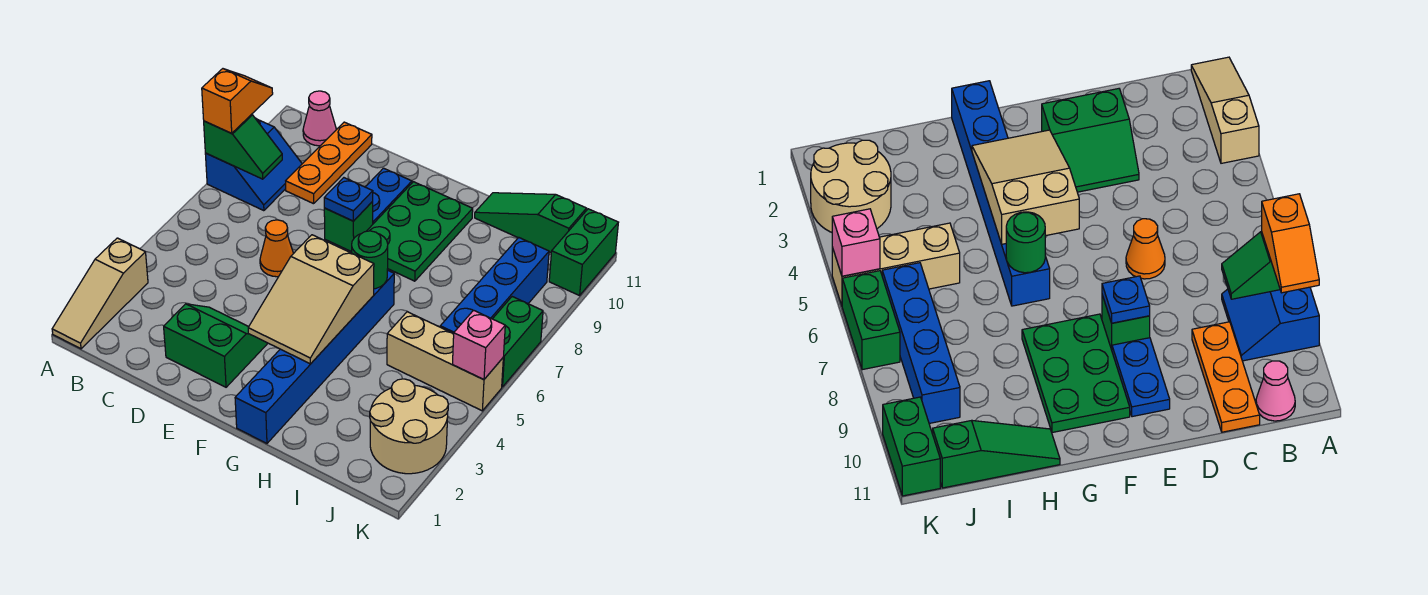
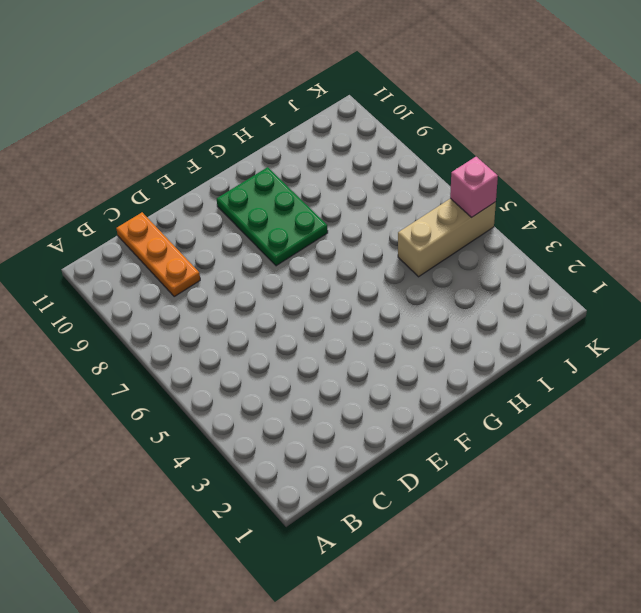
none -> tan 1x3 slope [52,238,148,349]
none -> blue 2x2 slope [205,118,302,211]
none -> pink 1x1 cone [303,91,336,146]

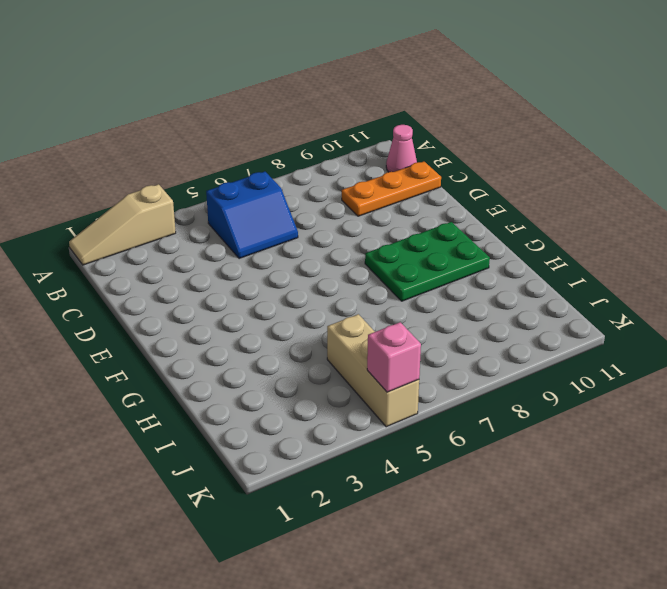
blue 2x2 slope [206,172,298,259] -> blue 2x2 slope moved to [205,118,302,211]
none -> green 2x2 slope [164,304,268,387]
none -> orange 1x1 cone [260,220,293,277]
none -> green 1x1 brick [324,202,373,252]

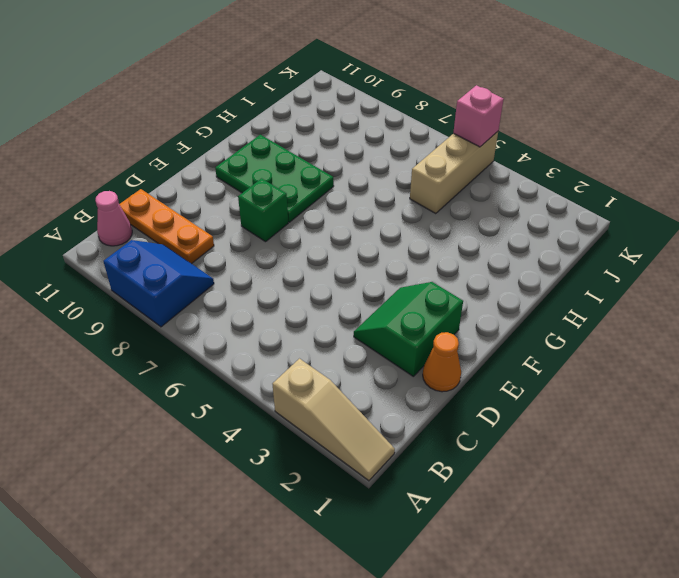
orange 1x1 cone [423,332,461,392] -> orange 1x1 cone moved to [260,220,293,277]
none -> blue 1x2 plate [366,168,412,224]
none -> blue 1x6 brick [235,270,394,443]
none -> green 1x3 slope [475,193,586,252]

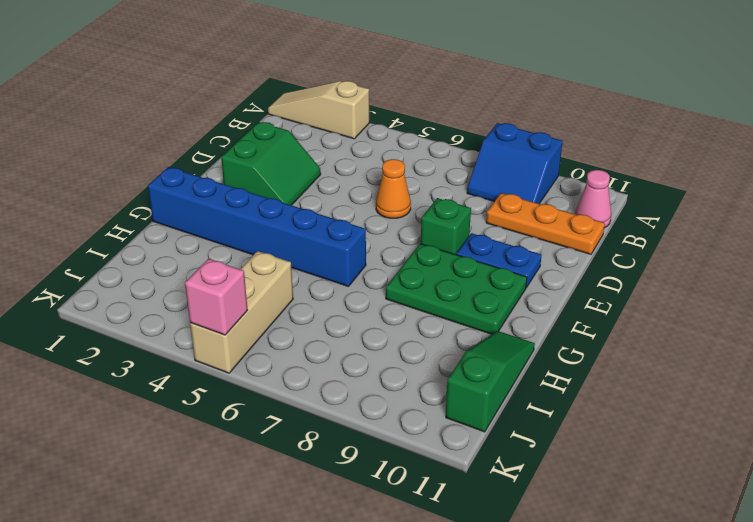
none -> tan 2x2 round brick [370,379,448,474]
none -> blue 1x4 brick [440,238,549,334]
none -> green 1x2 brick [493,297,543,387]

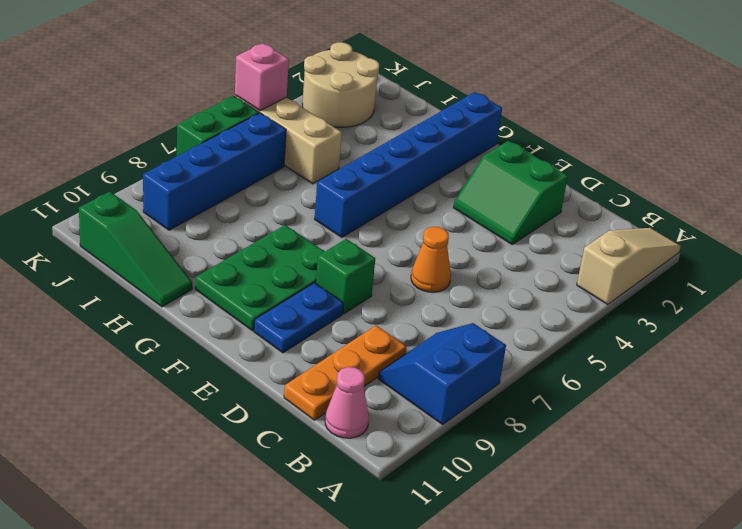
none -> green 1x2 brick [549,209,618,296]
none -> green 1x2 slope [204,114,282,179]
none -> blue 1x1 plate [324,178,373,221]

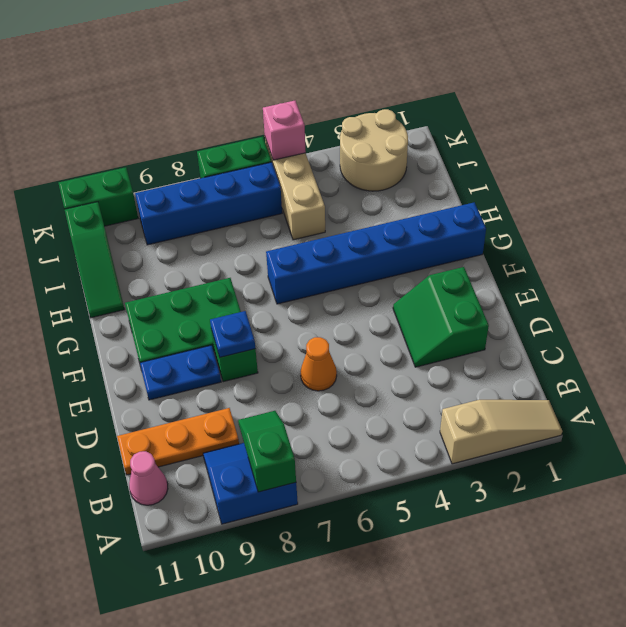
none -> tan 2x3 slope [248,235,374,364]
none -> green 1x1 round brick [352,231,388,289]
none -> orange 1x2 slope [202,69,273,133]

